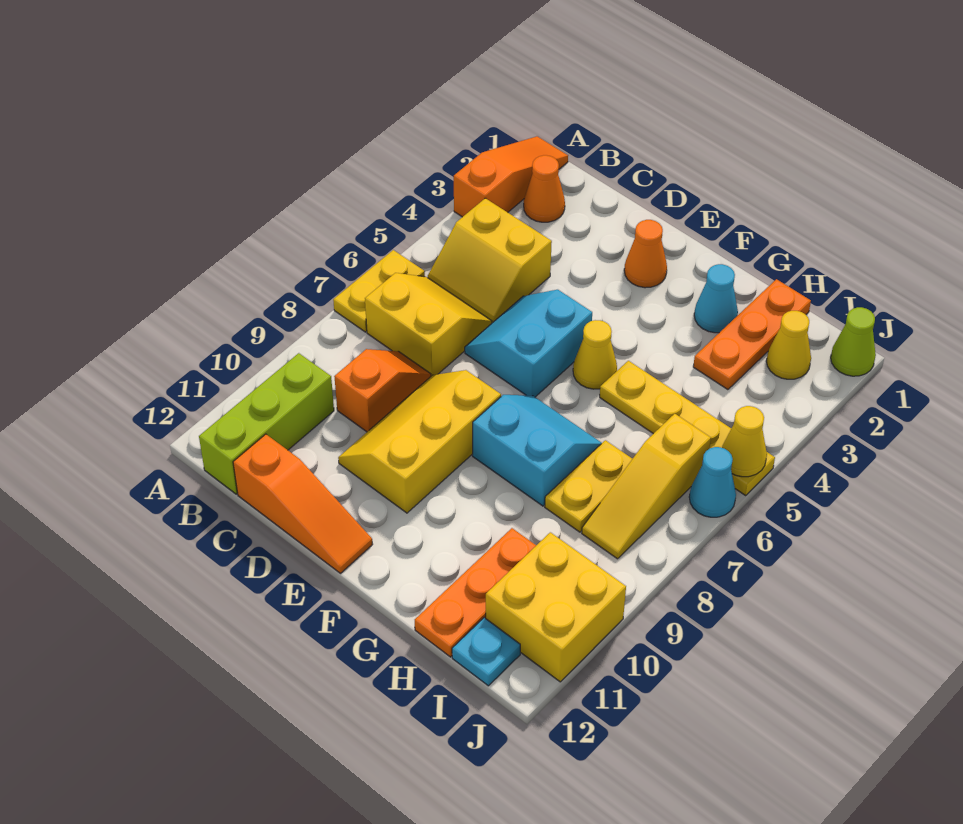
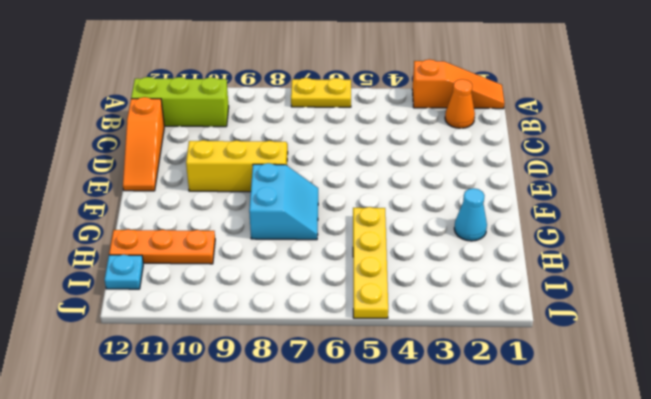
none -> yellow 2x2 slope [428,198,552,323]
none -> yellow 2x2 slope [365,273,492,376]
none -> orange 1x2 slope [334,349,431,432]

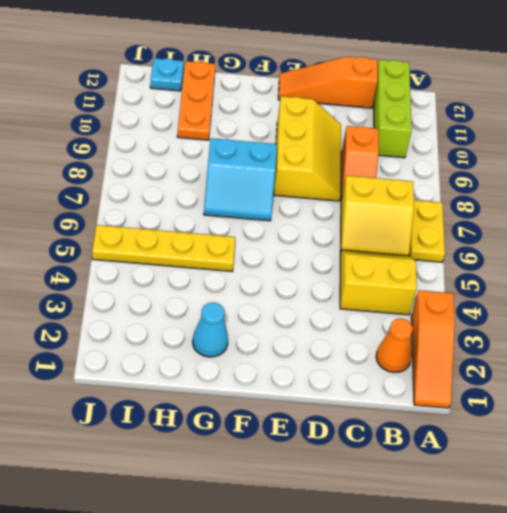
none -> cyan 2x2 slope [465,290,592,397]
none -> orange 1x1 cone [624,220,667,288]
none -> yellow 1x1 cone [573,320,617,389]

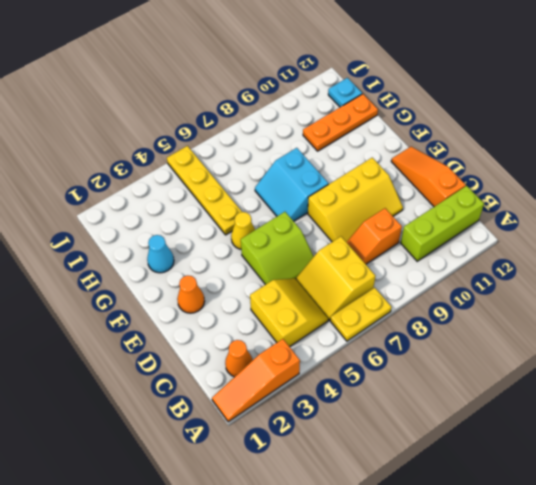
lime 2x2 slope [241,212,314,285] -> cyan 2x2 slope [465,290,592,397]
none -> orange 1x3 plate [693,279,811,390]
none -> yellow 1x2 plate [545,440,633,532]
none -> yellow 1x1 cone [767,311,811,379]

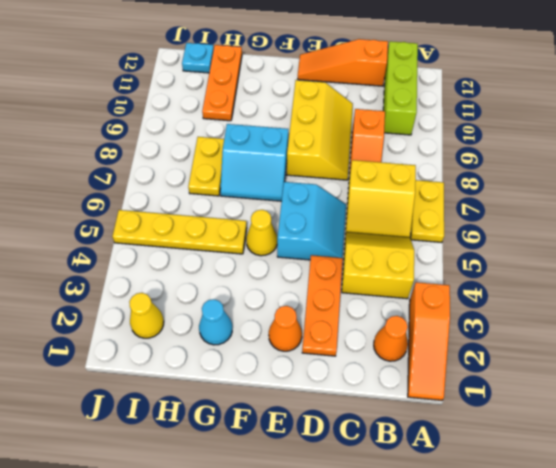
orange 1x3 plate [302,255,343,356] -> orange 1x3 plate moved to [693,279,811,390]
none -> yellow 1x3 slope [582,414,711,559]
none -> yellow 2x2 brick [486,532,626,682]
none -> lime 1x1 cone [831,307,876,376]

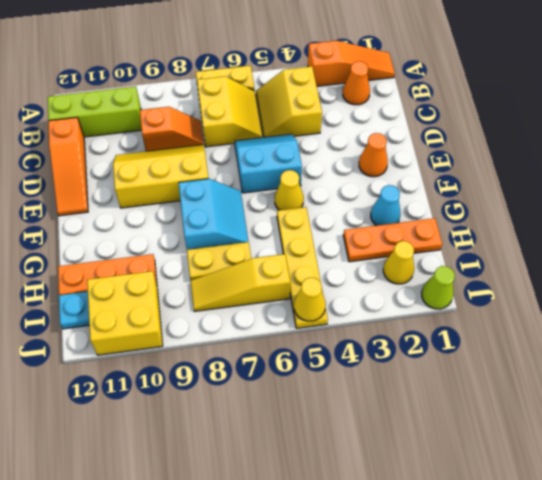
none -> cyan 1x1 cone [689,447,736,517]

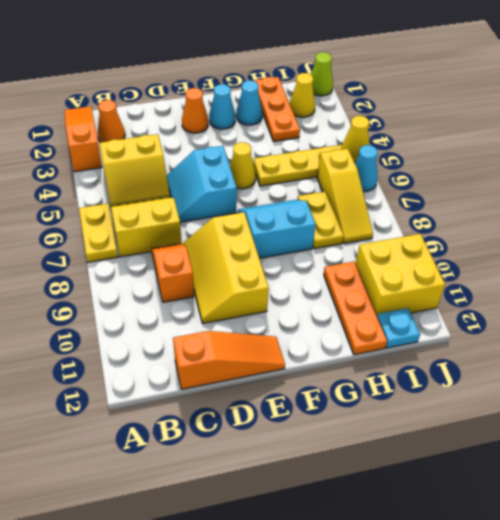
cyan 1x1 cone [209,84,235,129] -> none
none -> lime 1x3 brick [199,353,334,494]

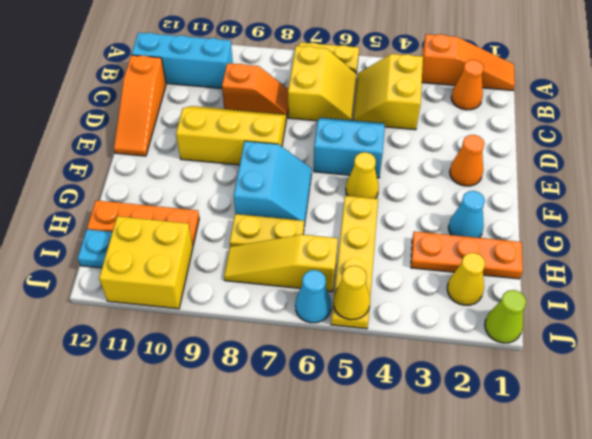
cyan 1x3 brick [132,33,233,88] -> lime 1x3 brick [199,353,334,494]

